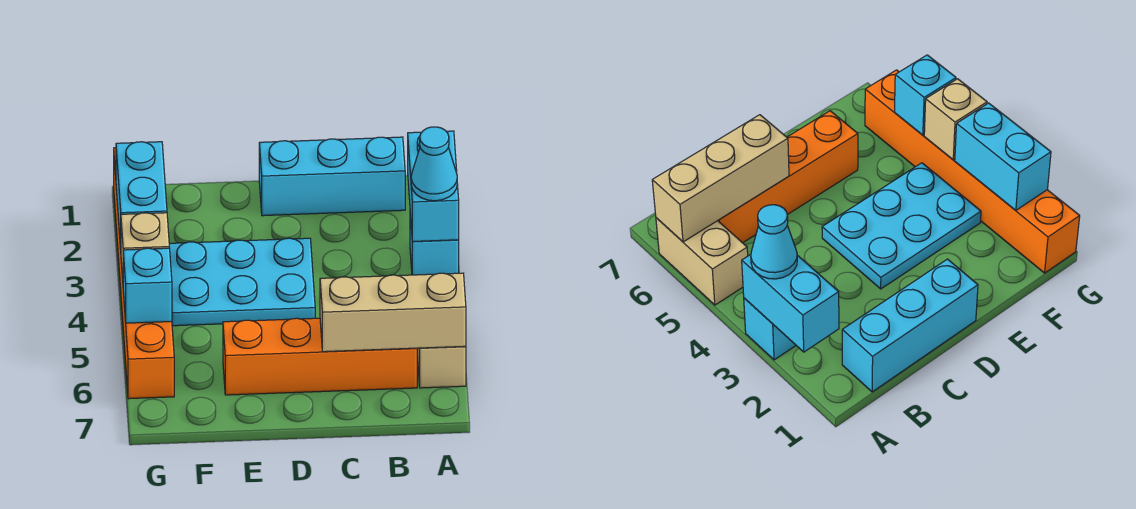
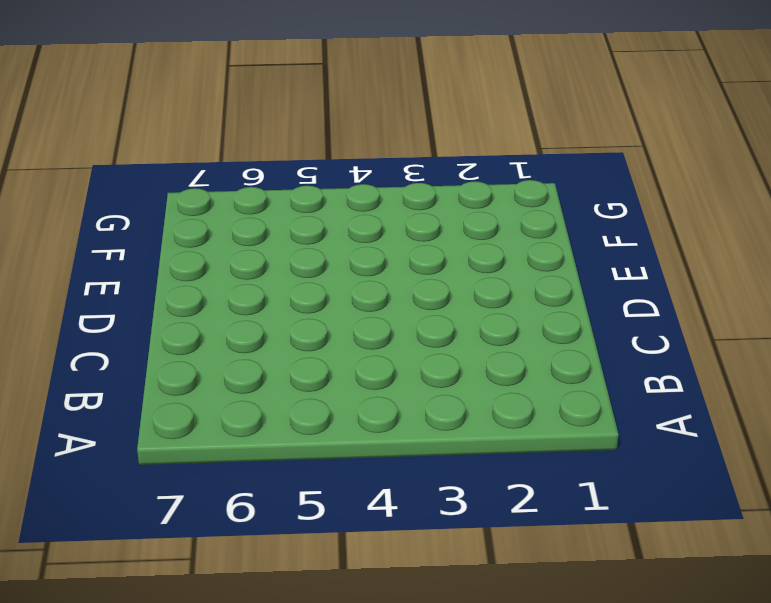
none -> cyan 1x1 brick [410,215,459,275]
none -> tan 1x2 brick [417,346,466,388]
none -> cyan 1x3 brick [259,137,405,216]

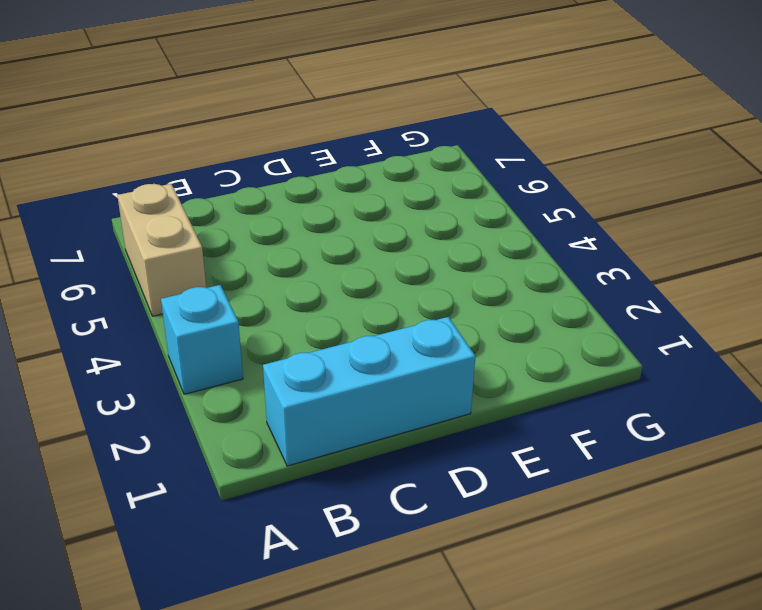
none -> orange 1x4 brick [223,318,417,395]
none -> cyan 2x3 plate [169,238,315,326]
none -> orange 1x6 brick [114,148,174,399]

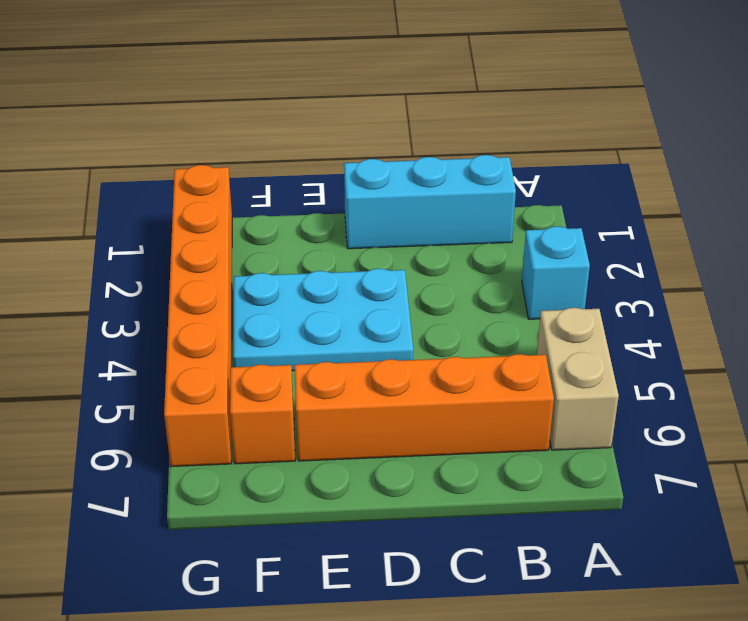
orange 1x1 brick [230,365,295,464] -> none
none -> cyan 1x2 brick [408,131,459,241]
none -> tan 1x3 brick [320,273,466,352]
none -> cyan 1x2 brick [116,142,167,248]

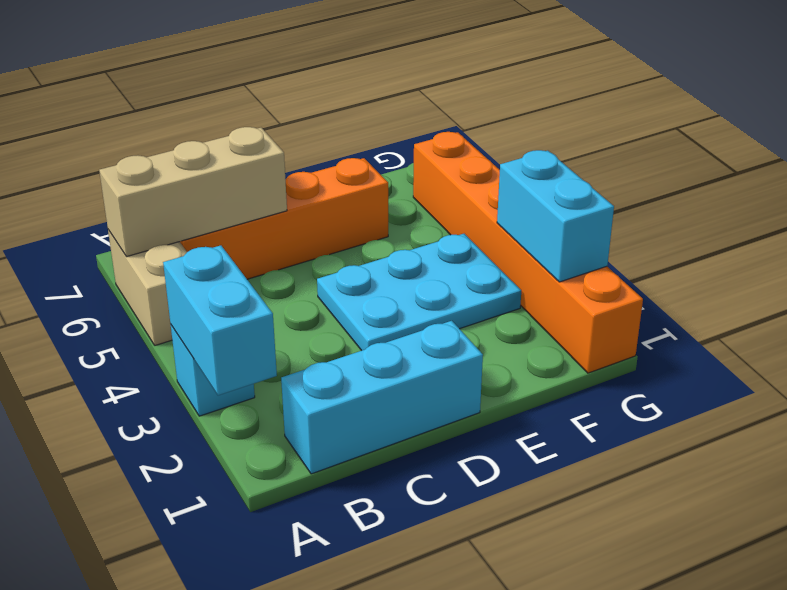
none -> tan 1x1 brick [121,213,169,278]
none -> cyan 1x1 brick [123,248,172,323]
none -> cyan 1x1 cone [411,127,457,201]

